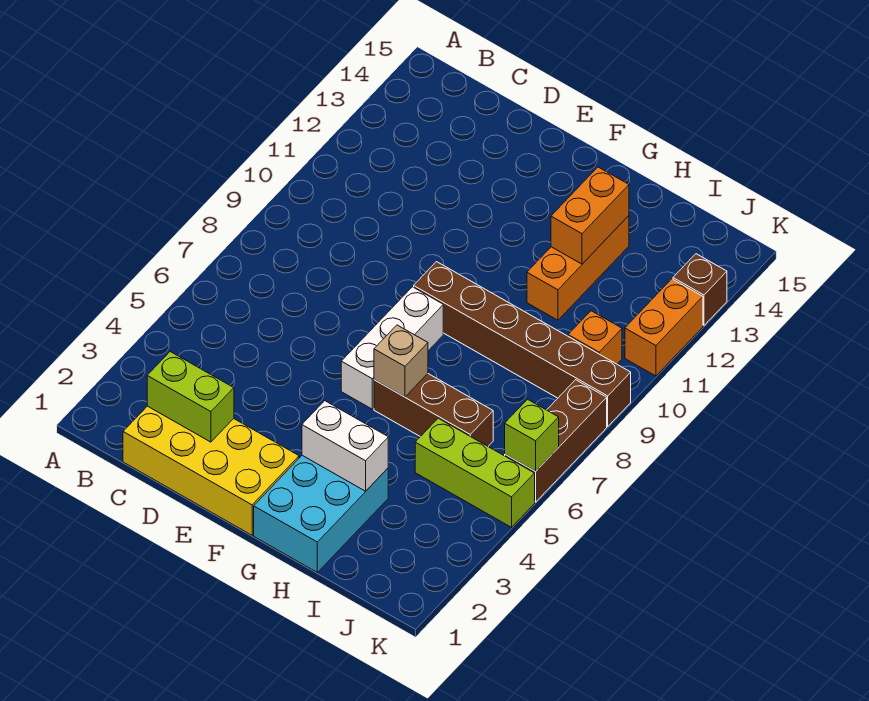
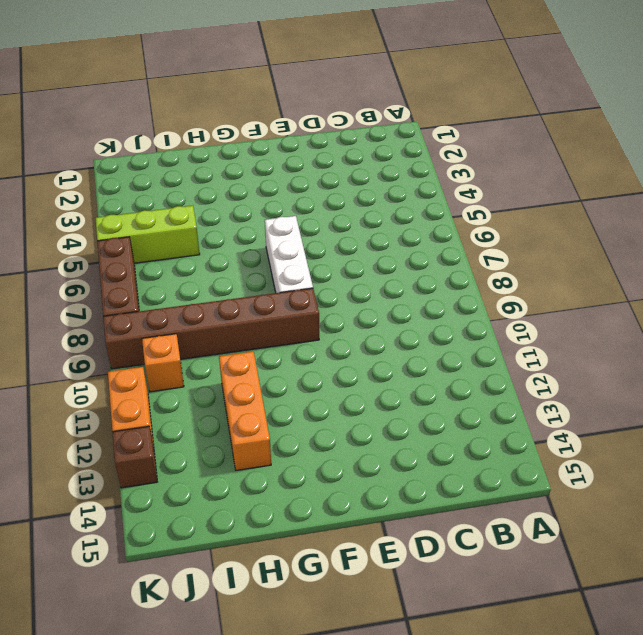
none -> yellow 2x4 brick [123,406,299,535]
none -> cyan 2x3 brick [254,456,388,572]
none -> brown 1x3 brick [374,374,493,446]

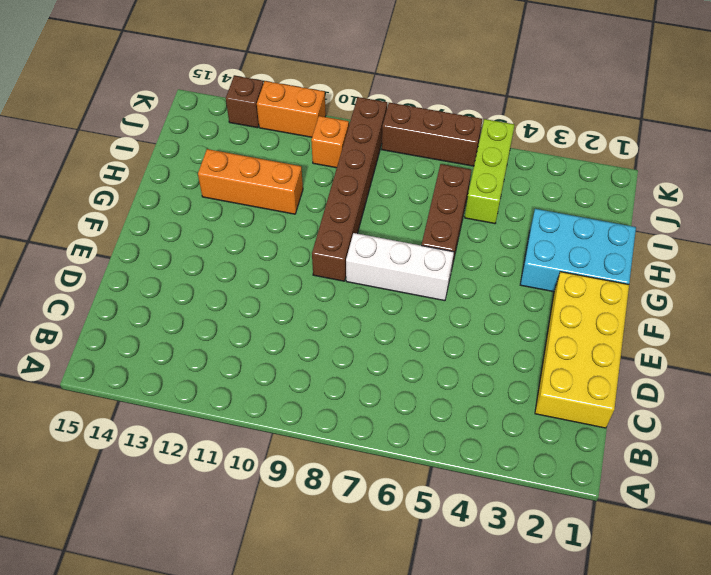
none -> lime 1x2 brick [147,352,234,442]
none -> white 1x2 brick [302,401,388,491]
none -> tan 1x1 brick [374,325,428,397]

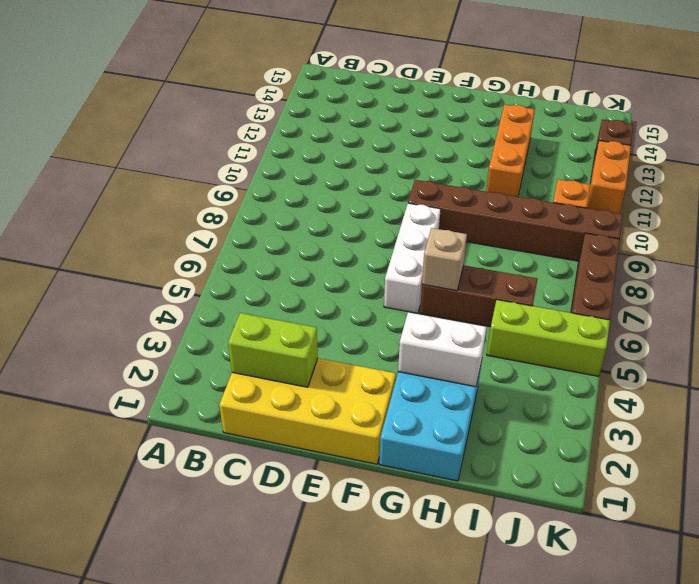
none -> orange 1x2 brick [551,167,629,264]
none -> lime 1x1 brick [505,399,559,471]

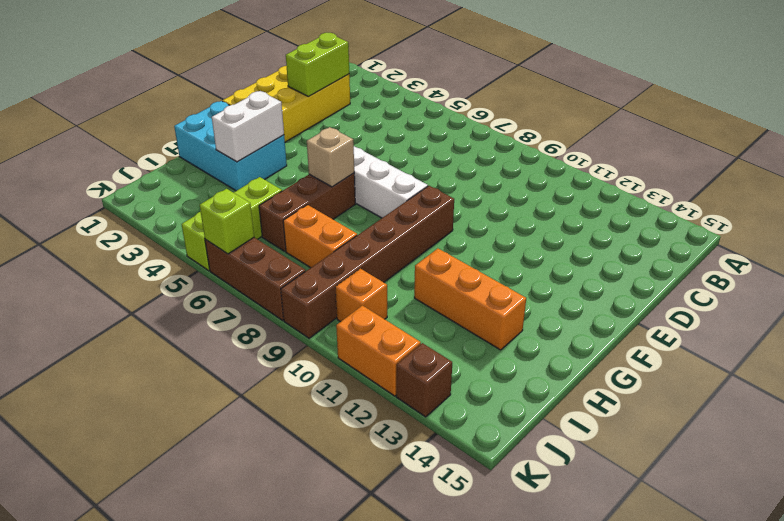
orange 1x2 brick [283,205,357,268] -> orange 1x2 brick moved to [551,167,629,264]

